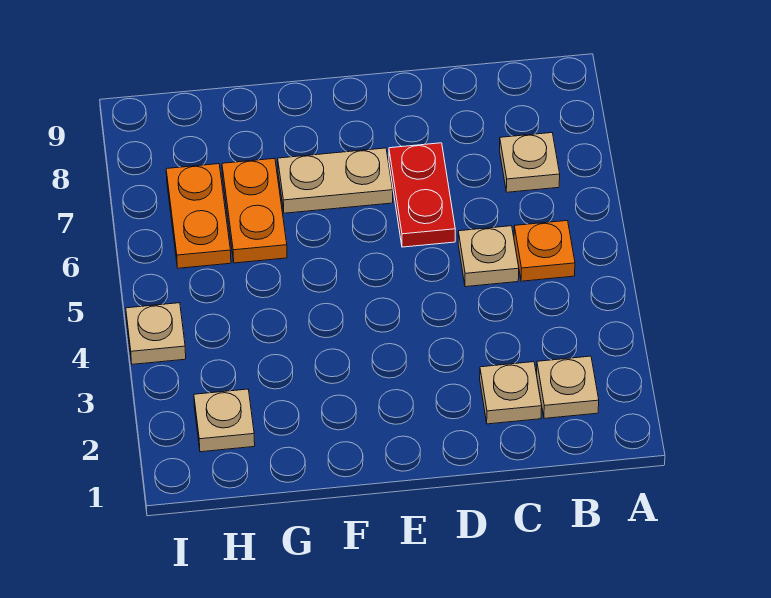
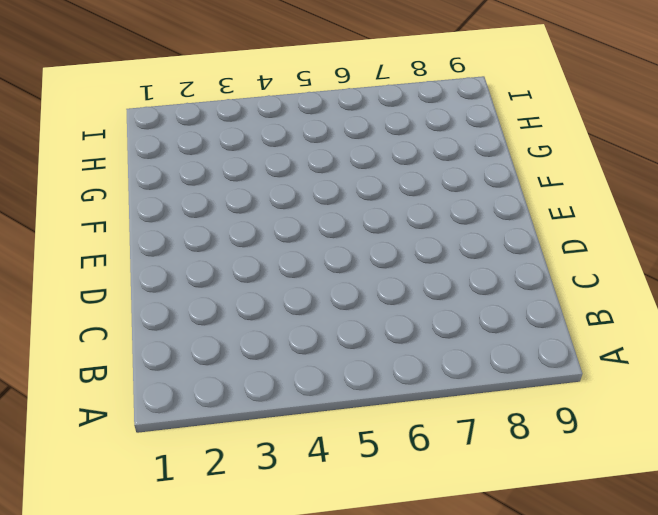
none -> tan 1x1 plate [537,356,599,418]
none -> orange 1x1 plate [514,221,575,281]

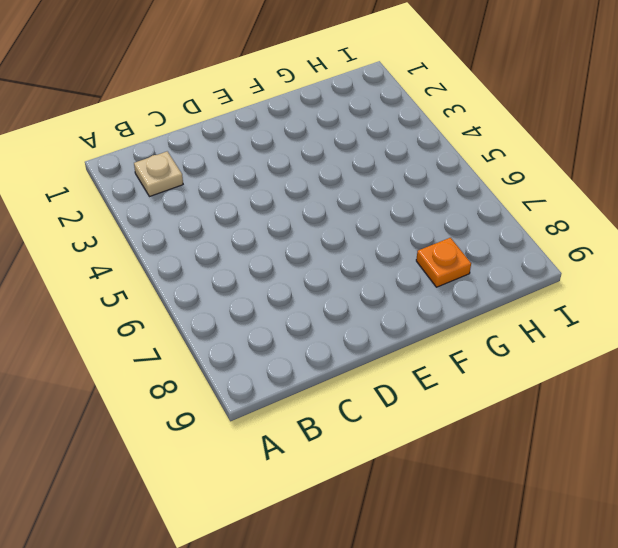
orange 1x1 plate [416,238,471,287] -> orange 1x1 plate moved to [514,221,575,281]
none -> tan 1x1 plate [499,133,560,192]
none -> tan 1x1 plate [480,362,542,424]

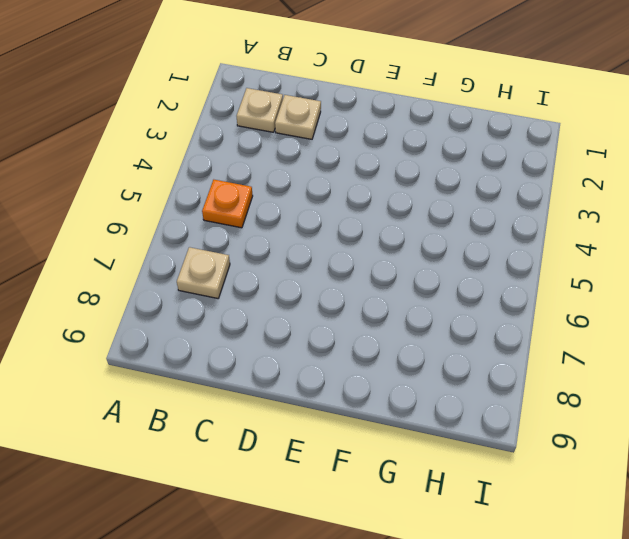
none -> tan 1x1 plate [458,226,519,287]
none -> red 1x2 plate [389,143,455,247]

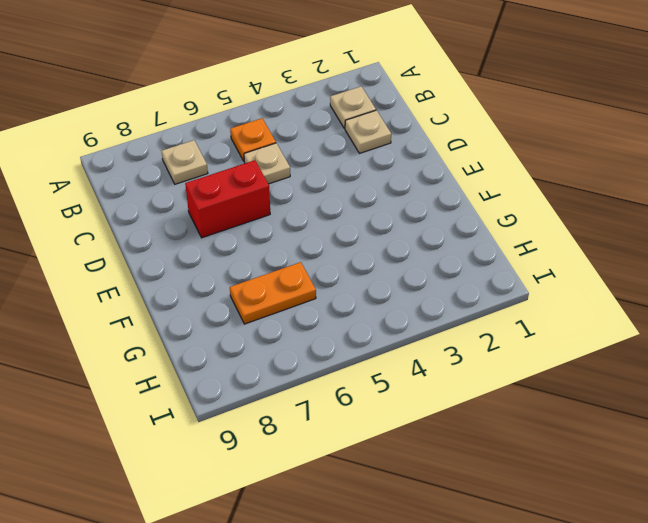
red 1x2 brick [185,160,270,238] -> red 1x2 plate [389,143,455,247]
none -> tan 1x2 plate [278,148,393,213]
none -> tan 1x1 plate [194,389,255,452]

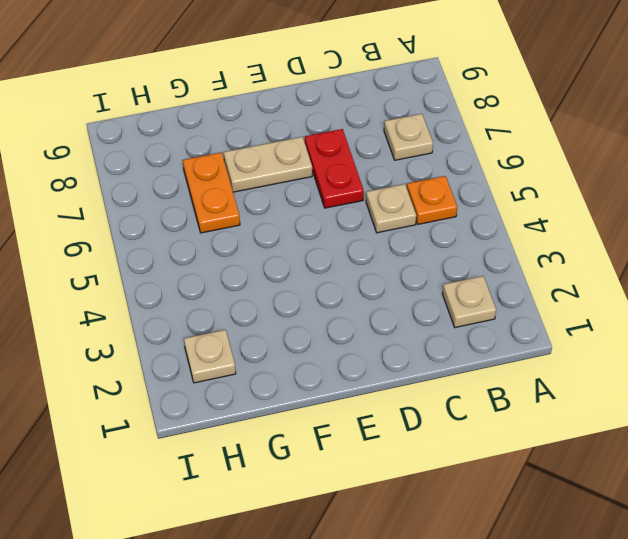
none -> tan 1x1 plate [480,362,542,424]
none -> orange 1x2 plate [166,164,231,268]

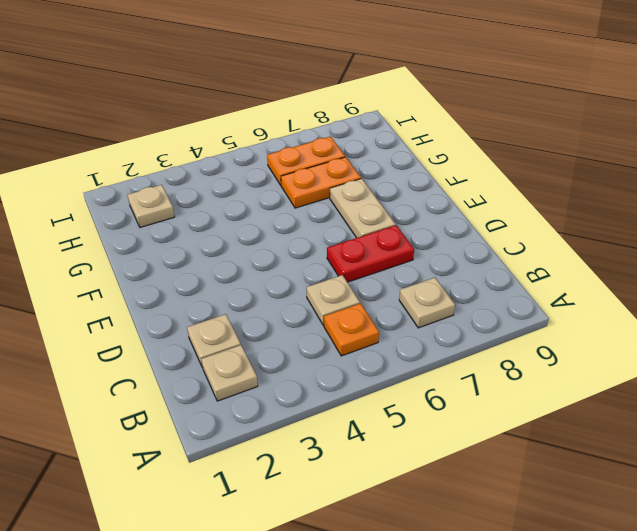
none -> tan 1x1 plate [126,303,186,364]

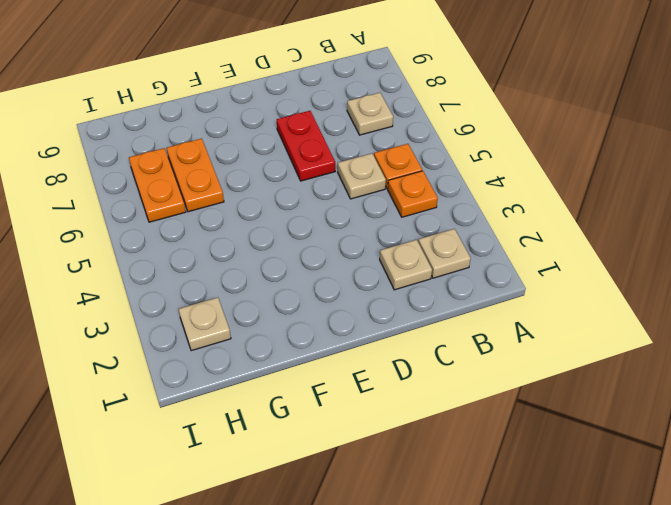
orange 1x1 plate [388,171,438,217] -> none
none -> tan 1x2 plate [278,148,393,213]
none -> tan 1x1 plate [126,303,186,364]

